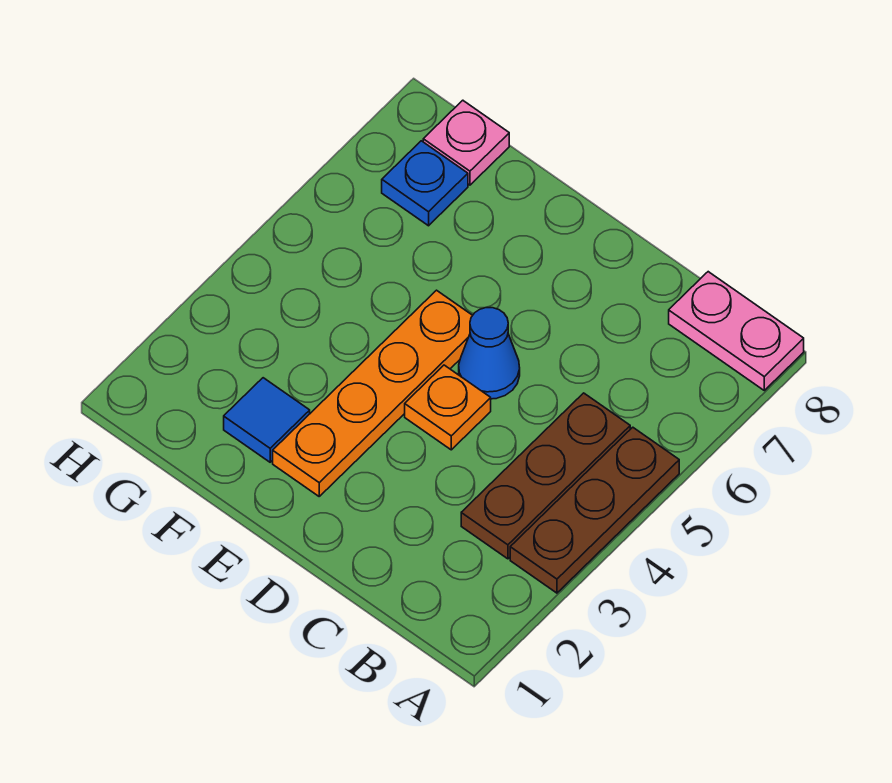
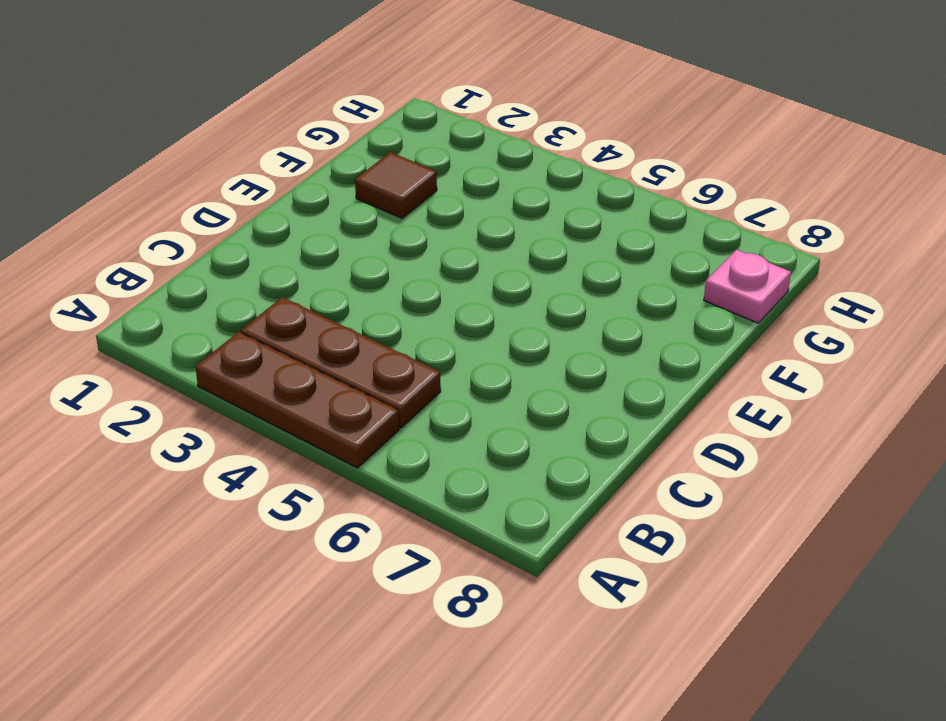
brown 1x1 tile [355,152,437,218] -> blue 1x1 tile [224,378,310,462]
none -> pink 1x2 plate [669,272,804,390]
none -> orange 1x1 plate [405,365,491,450]

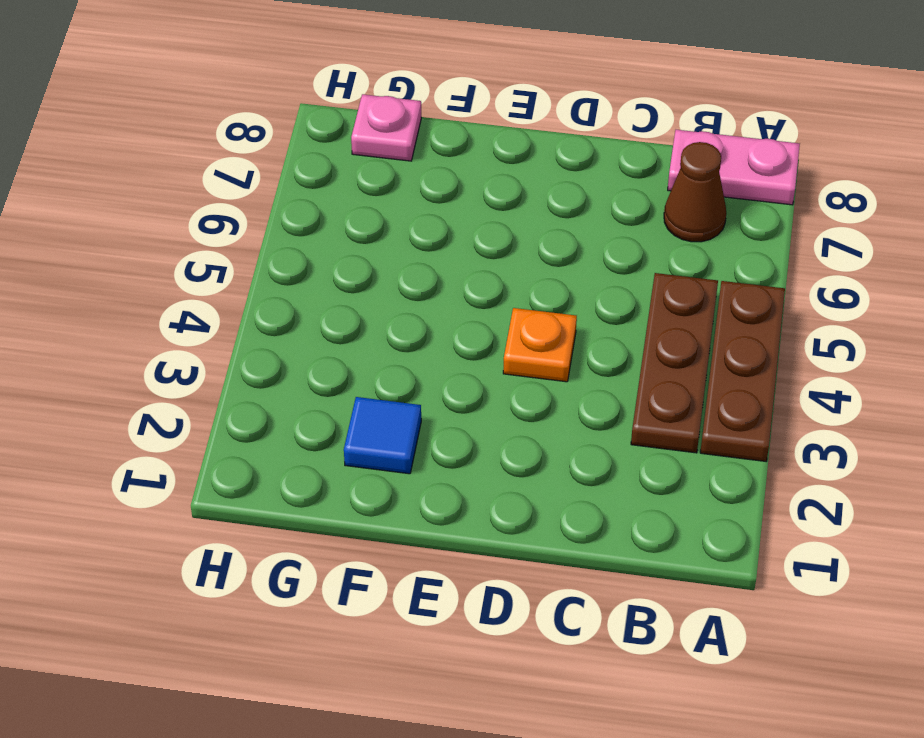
brown 1x1 cone [664,142,726,242] -> none
none -> blue 1x1 cone [459,308,520,399]
none -> orange 1x4 plate [273,290,473,496]

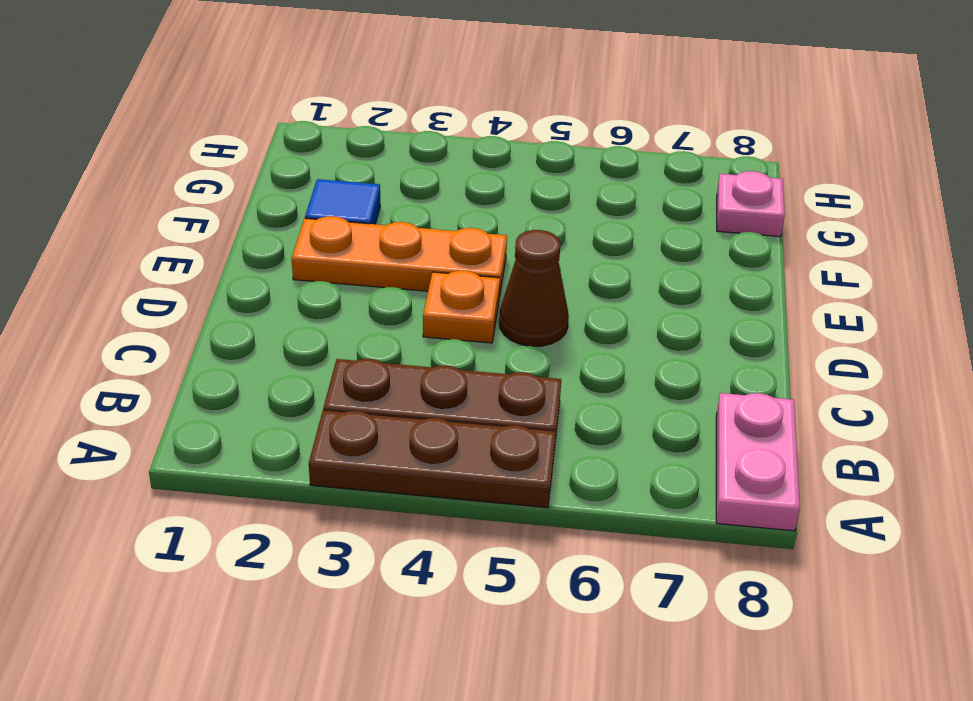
brown 1x1 cone [499,230,569,346] -> blue 1x1 cone [459,308,520,399]
orange 1x3 plate [292,216,507,297] -> orange 1x4 plate [273,290,473,496]
none -> blue 1x1 plate [382,141,468,226]

